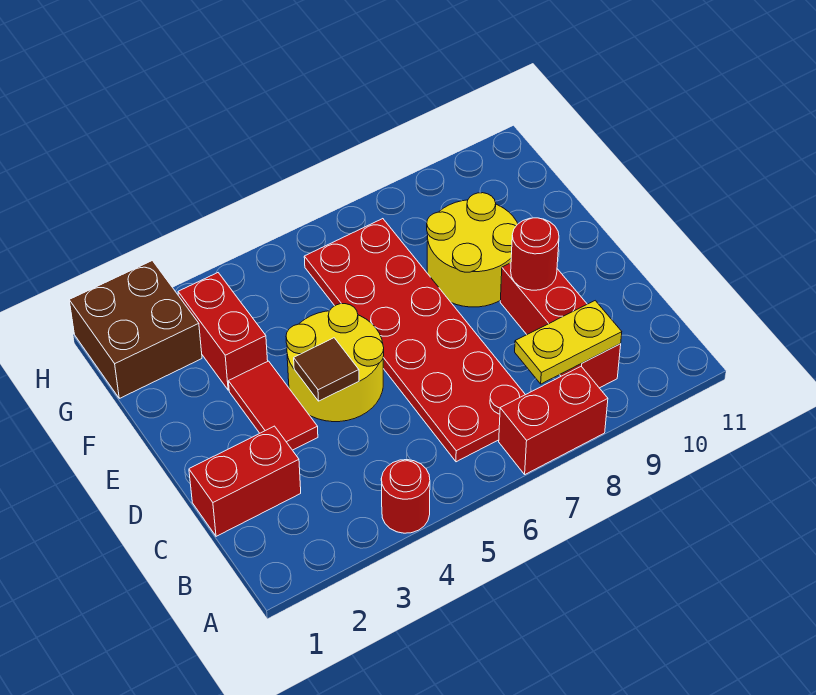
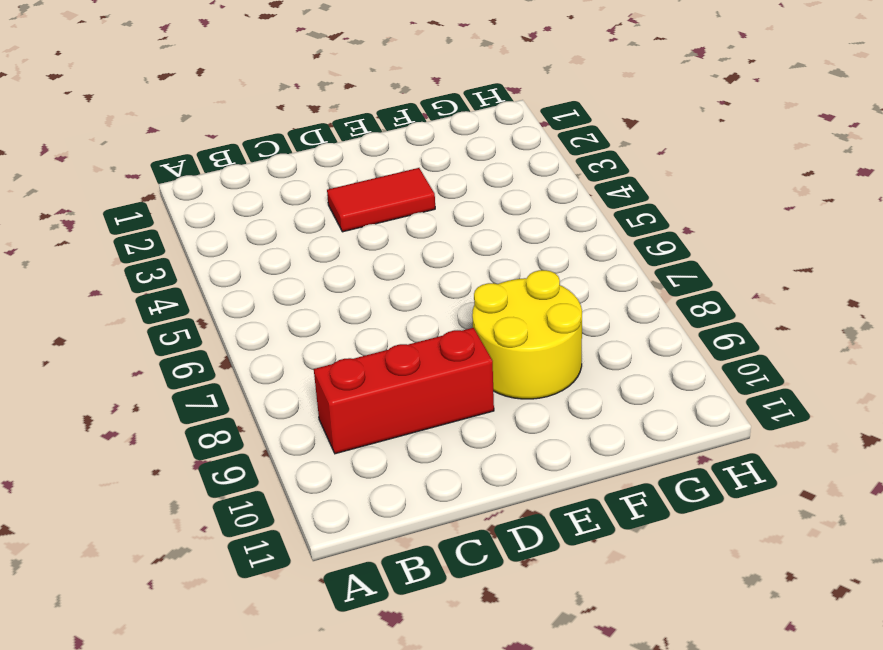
none -> red 1x1 round brick [381,460,430,533]
none -> red 1x2 brick [499,366,608,474]
none -> red 2x6 plate [304,219,525,462]

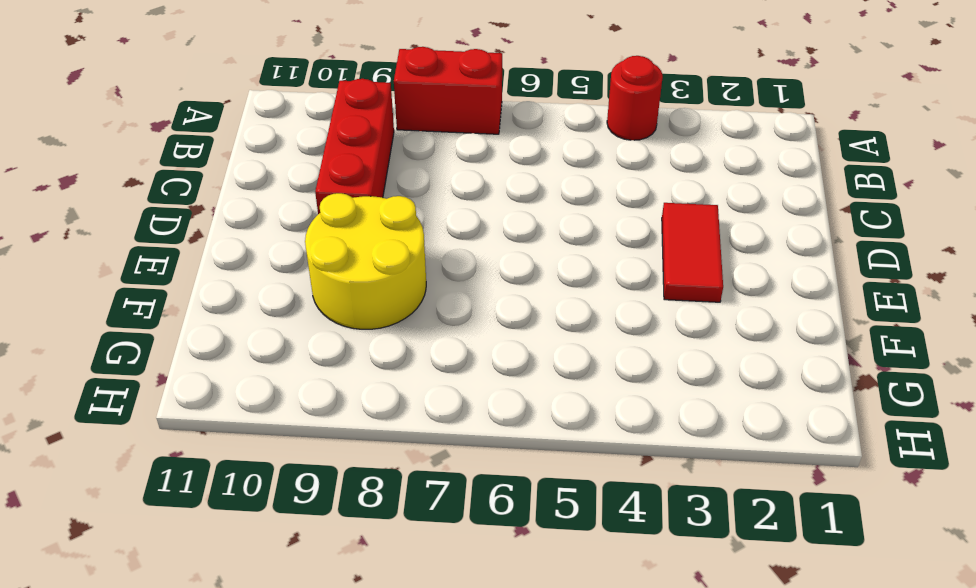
none -> red 2x6 plate [304,219,525,462]
none -> red 1x2 brick [189,426,301,536]
none -> yellow 2x2 round brick [286,304,384,422]

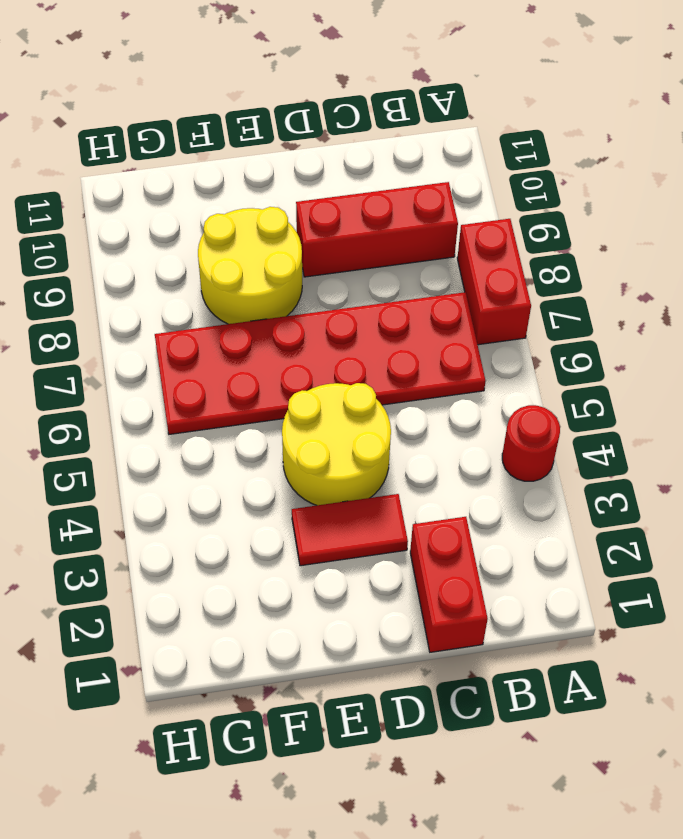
none -> red 1x2 brick [178,273,268,390]
none -> brown 2x2 brick [69,261,202,398]
none -> yellow 1x2 plate [515,301,622,384]

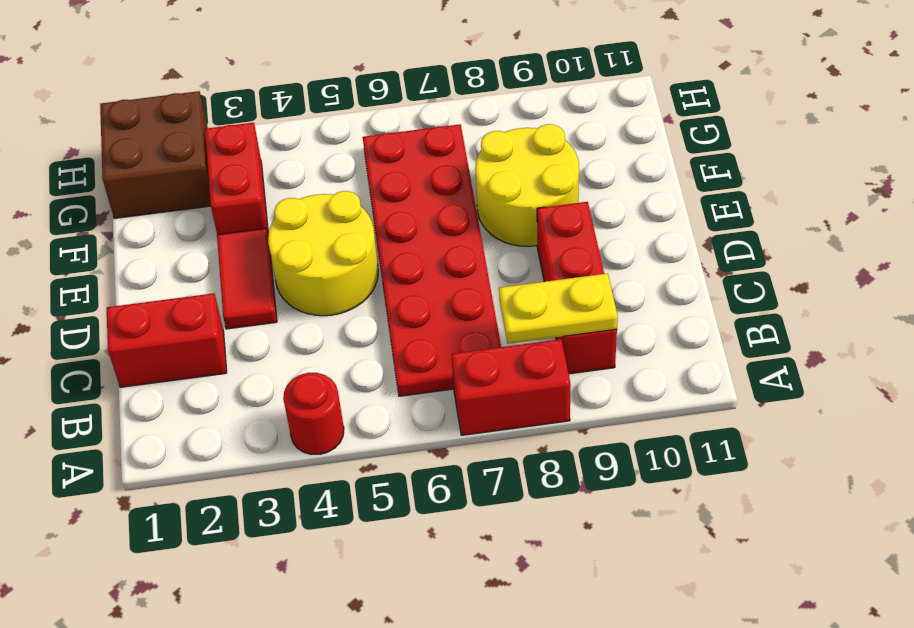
none -> brown 1x1 tile [294,338,359,401]
none -> red 1x1 round brick [511,218,559,290]

